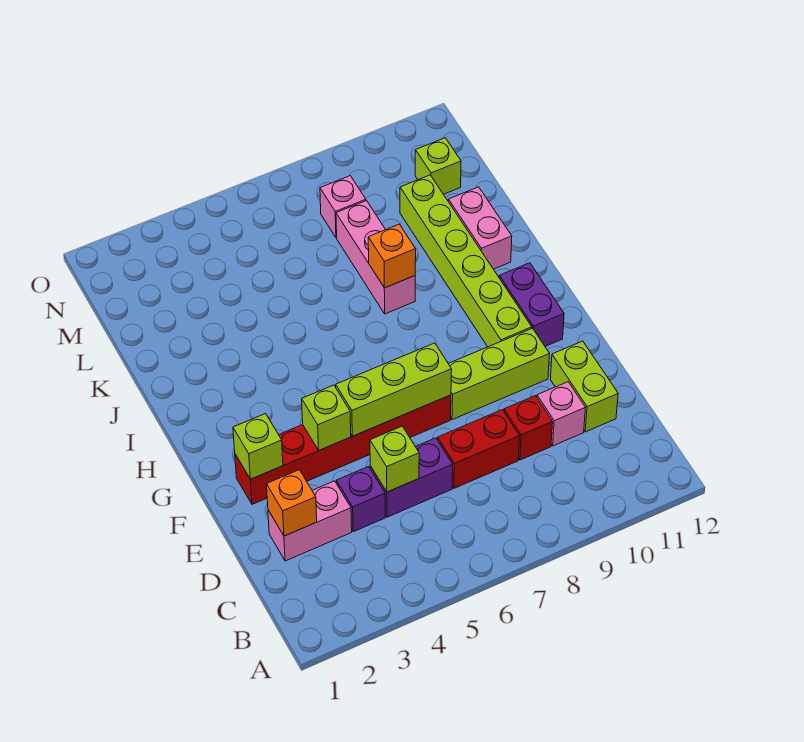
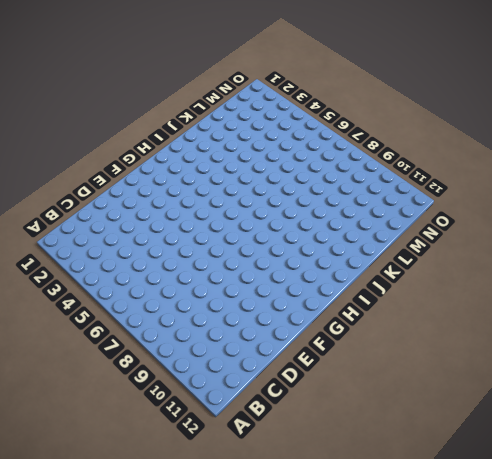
none -> pink 1x2 brick [268,481,352,561]
none -> purple 1x1 brick [336,467,385,532]
none -> purple 1x2 brick [370,438,453,517]

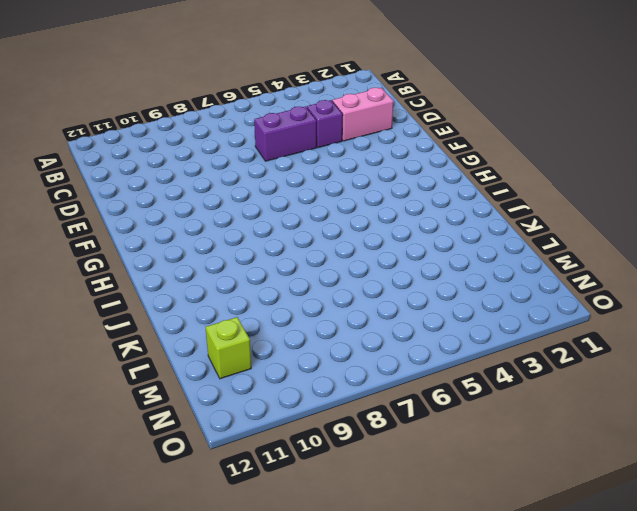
none -> red 1x2 brick [438,410,519,488]
none -> red 1x1 brick [504,396,553,460]
none -> pink 1x1 brick [537,382,585,446]

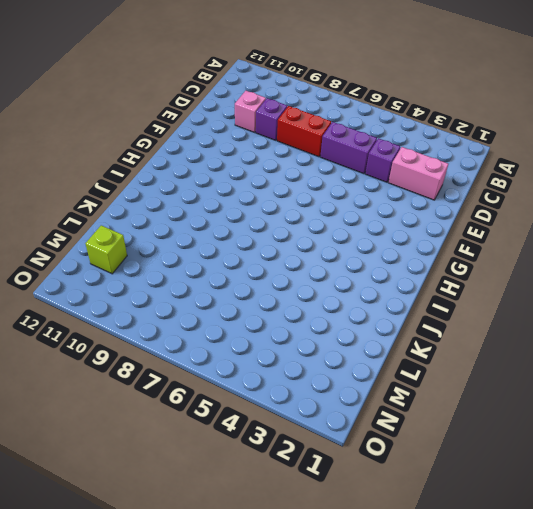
purple 1x1 brick [256,98,287,140] -> red 1x1 brick [504,396,553,460]
none -> lime 1x2 brick [550,341,618,432]
none -> red 1x6 brick [235,395,451,504]
none -> lime 1x3 brick [448,328,549,420]

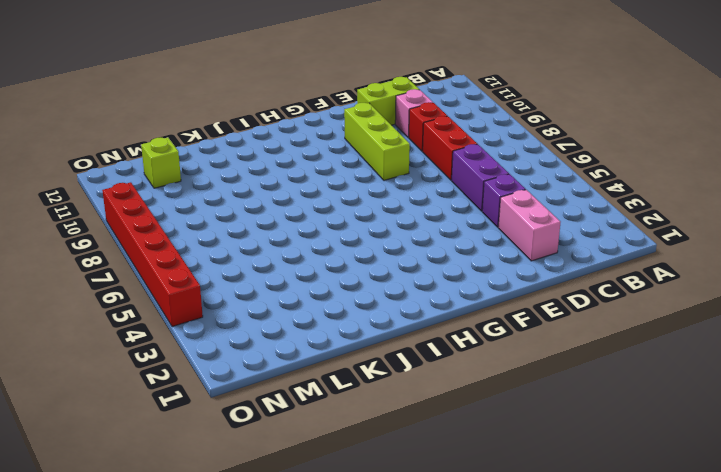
red 1x6 brick [102,182,203,327] -> red 1x6 brick moved to [235,395,451,504]
none -> lime 1x6 brick [400,175,532,347]
none -> purple 1x2 brick [499,263,564,346]
none -> pink 1x3 brick [336,201,415,314]

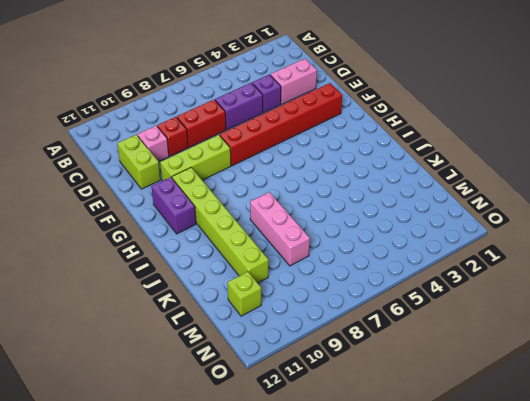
none -> pink 1x2 brick [448,187,512,269]
none -> pink 1x1 brick [320,176,366,238]
none -> orange 1x1 brick [267,470,317,536]

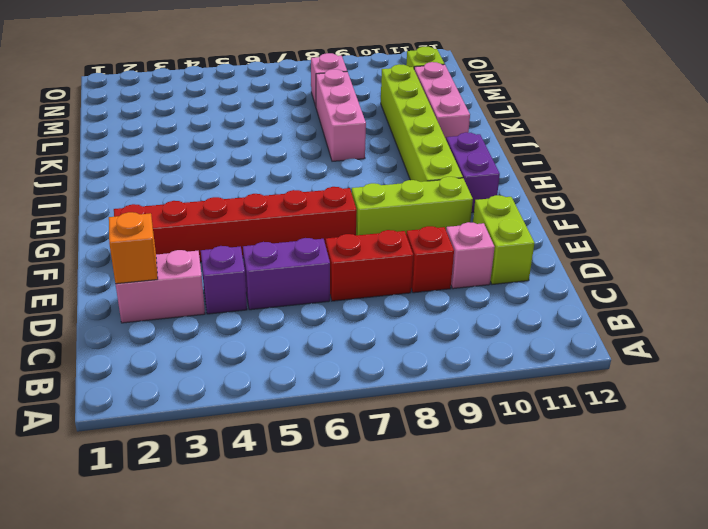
pink 1x3 brick [414,62,470,139] -> pink 1x2 brick [448,187,512,269]
none -> lime 1x1 brick [370,426,419,492]
none -> lime 1x1 brick [233,414,283,479]
none -> lime 1x1 brick [302,385,351,450]

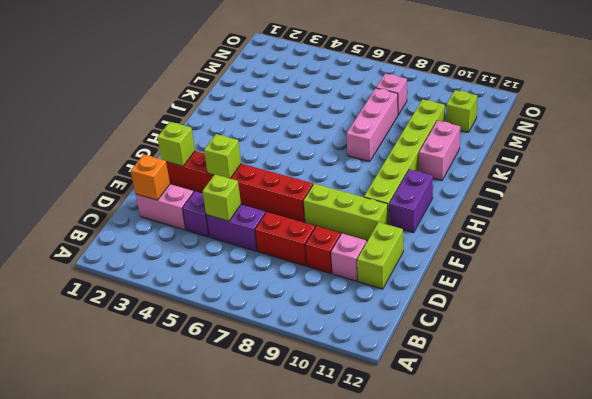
none -> lime 1x3 brick [336,343,452,436]
none -> orange 1x1 brick [368,224,416,288]

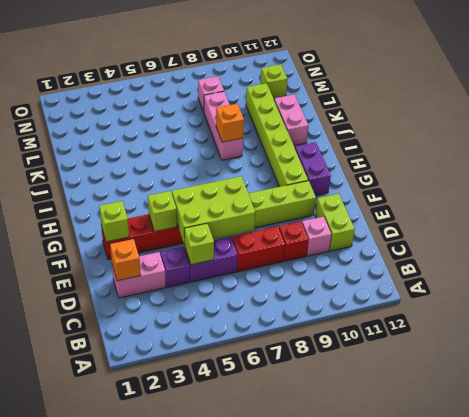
lime 2x3 brick [172,176,255,245] -> lime 1x3 brick [336,343,452,436]

